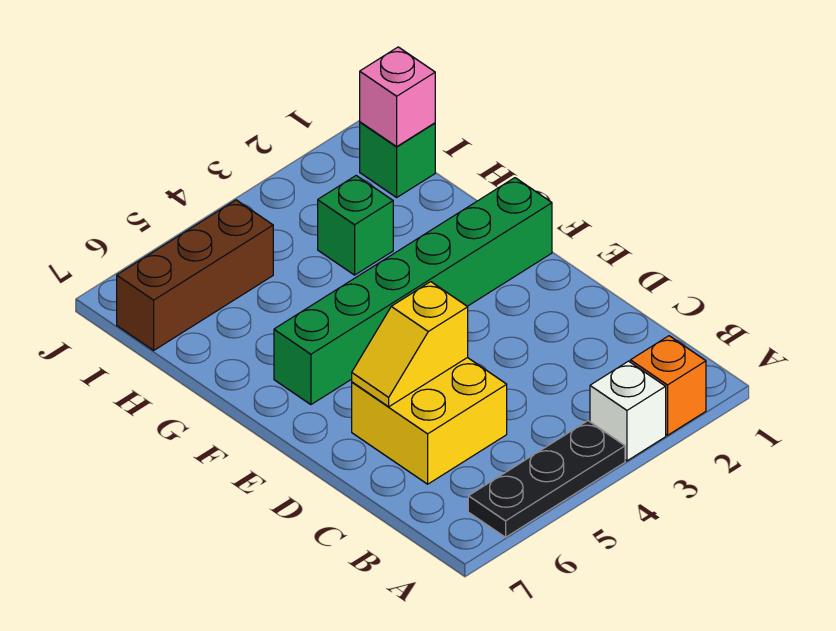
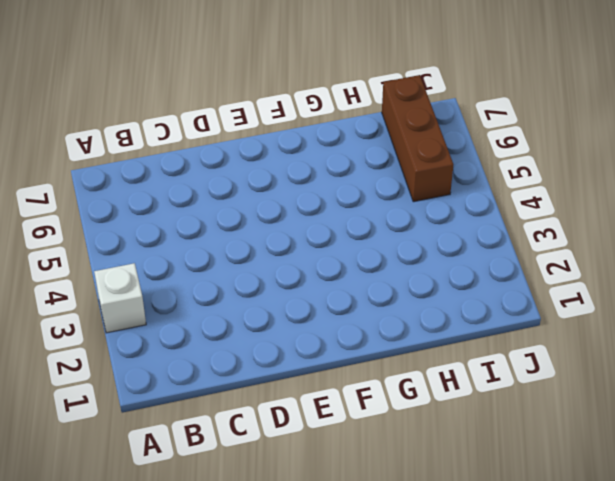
none -> orange 1x1 brick [630,336,706,435]
none -> black 1x3 plate [468,421,625,537]

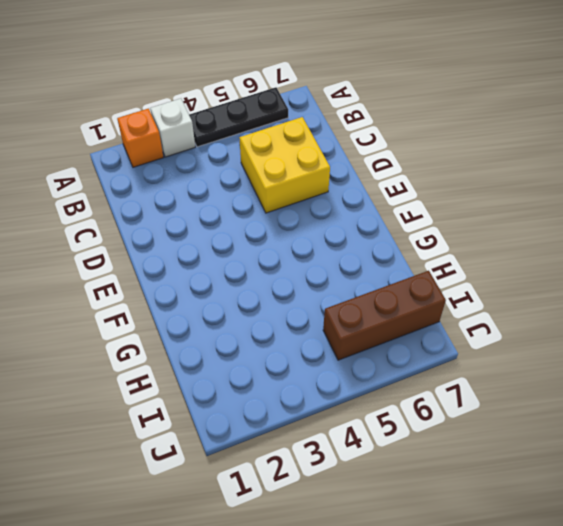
none -> green 1x6 brick [274,178,552,405]
none -> green 1x1 brick [318,176,393,275]

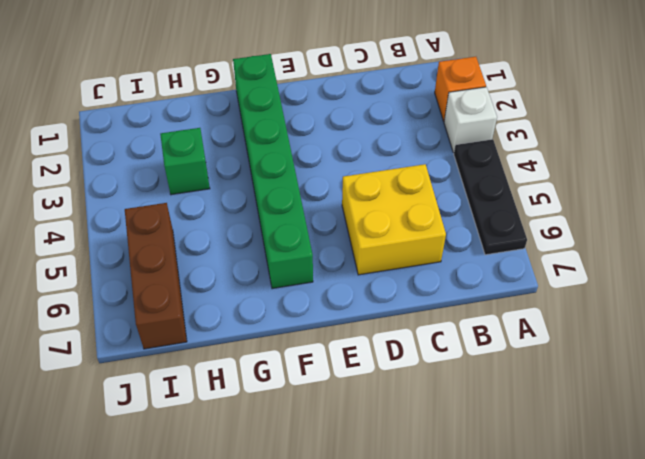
none -> green 1x1 brick [360,122,435,197]
none -> yellow 1x2 slope [352,282,468,407]

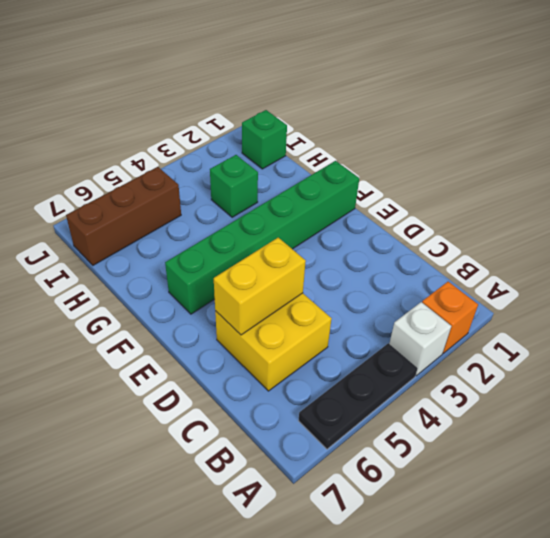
yellow 1x2 brick [214,238,306,335] -> yellow 1x2 slope [352,282,468,407]
none -> pink 1x1 brick [360,47,435,146]

